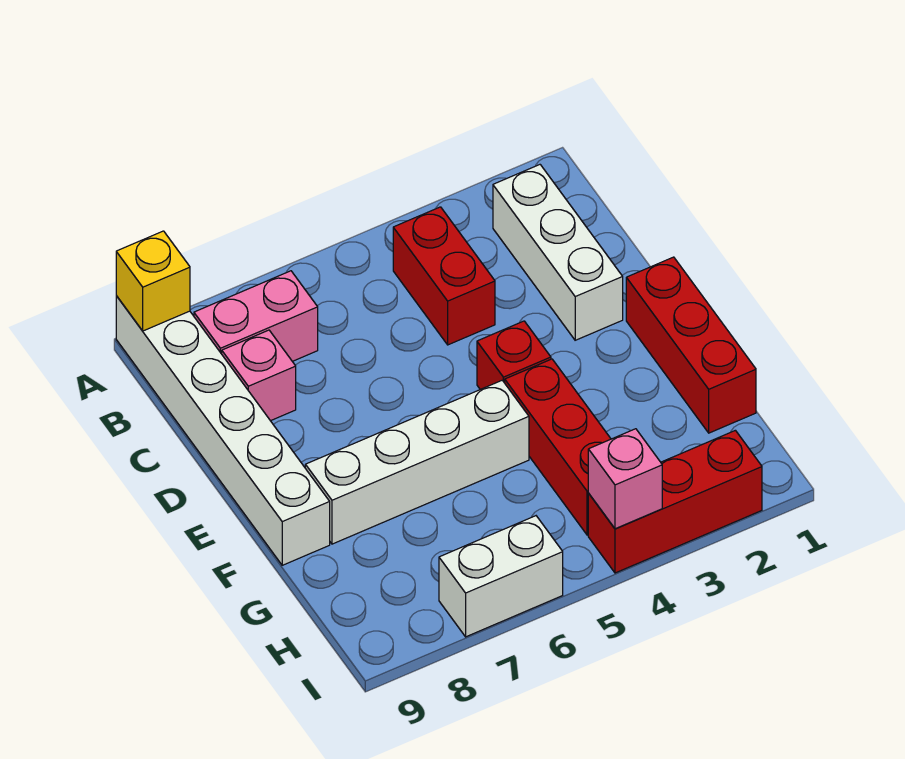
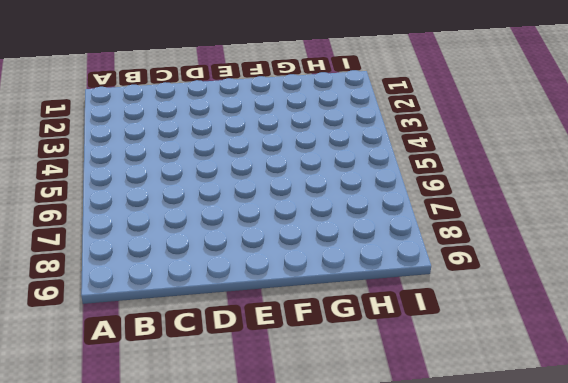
none -> white 1x6 brick [116,296,330,565]
none -> white 1x3 brick [493,165,623,340]
none -> red 1x2 brick [393,207,495,345]

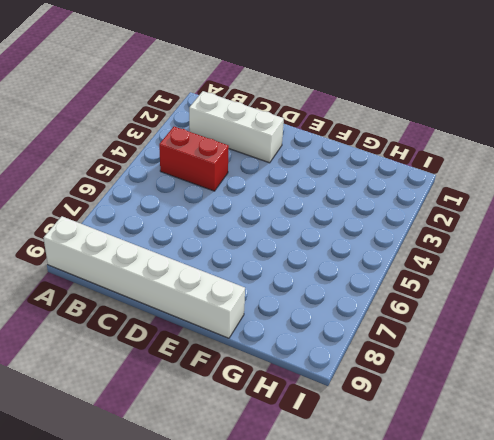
none -> pink 1x2 brick [194,271,318,361]
none -> pink 1x1 brick [222,330,296,421]
none -> red 1x3 brick [626,257,756,433]

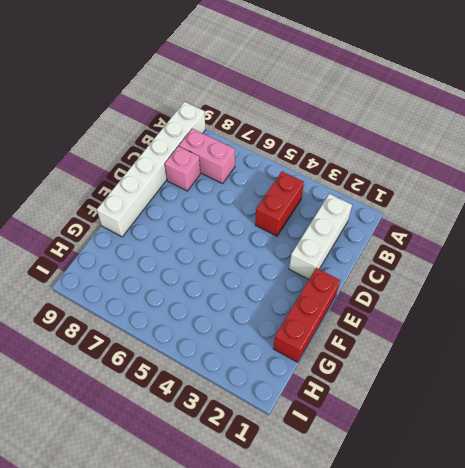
none -> red 1x1 brick [477,321,551,389]
none -> red 1x3 brick [505,359,611,535]
none -> white 1x4 brick [305,380,529,544]

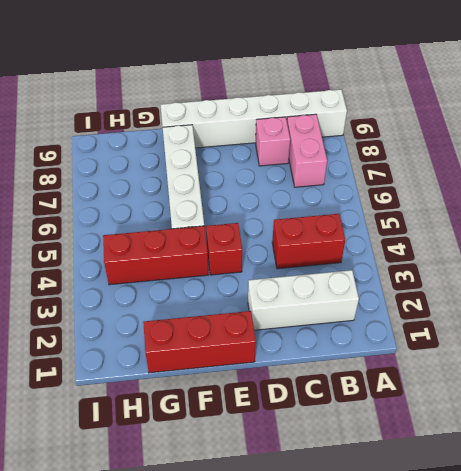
none -> red 1x3 brick [588,430,762,573]
none -> white 1x2 brick [439,516,563,637]
none -> yellow 1x1 brick [116,231,190,331]

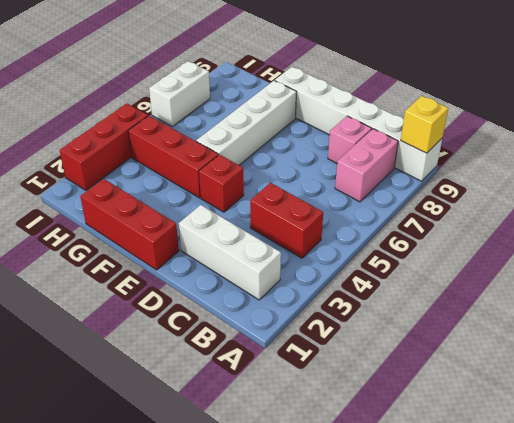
none -> pink 1x1 brick [588,429,662,529]

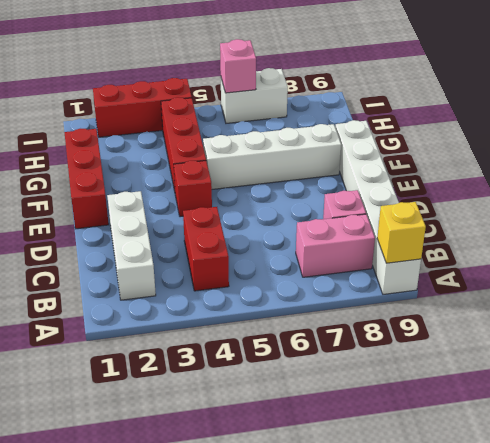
pink 1x1 brick [220,39,256,93] -> pink 1x1 brick moved to [588,429,662,529]

